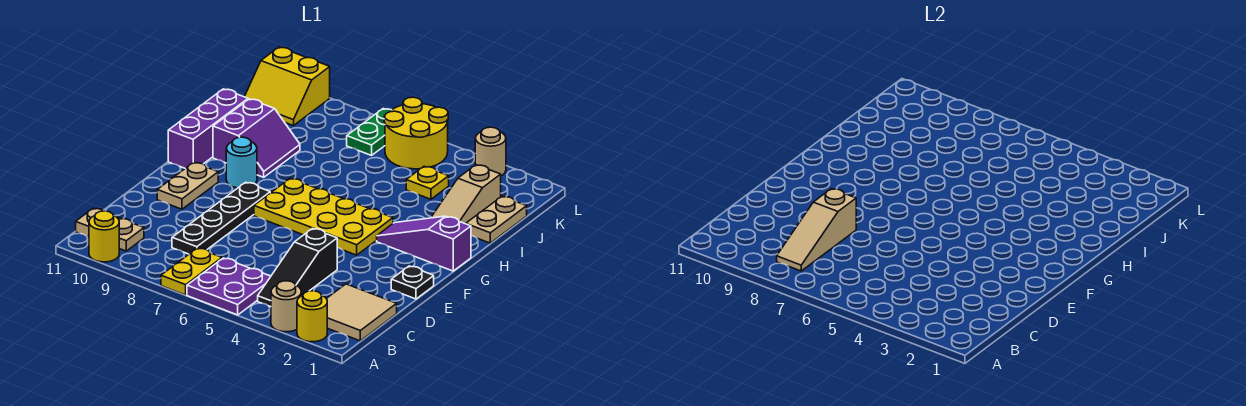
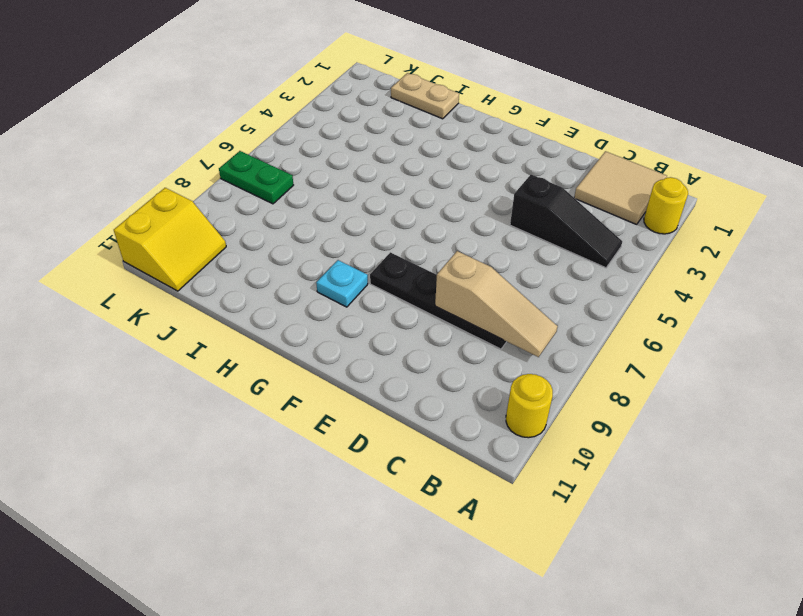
cyan 1x1 plate [316,260,368,307] -> cyan 1x1 round brick [226,137,257,188]
none -> tan 1x1 round brick [271,281,301,332]
none -> purple 2x2 plate [187,258,271,315]
none -> yellow 1x2 plate [161,248,222,295]

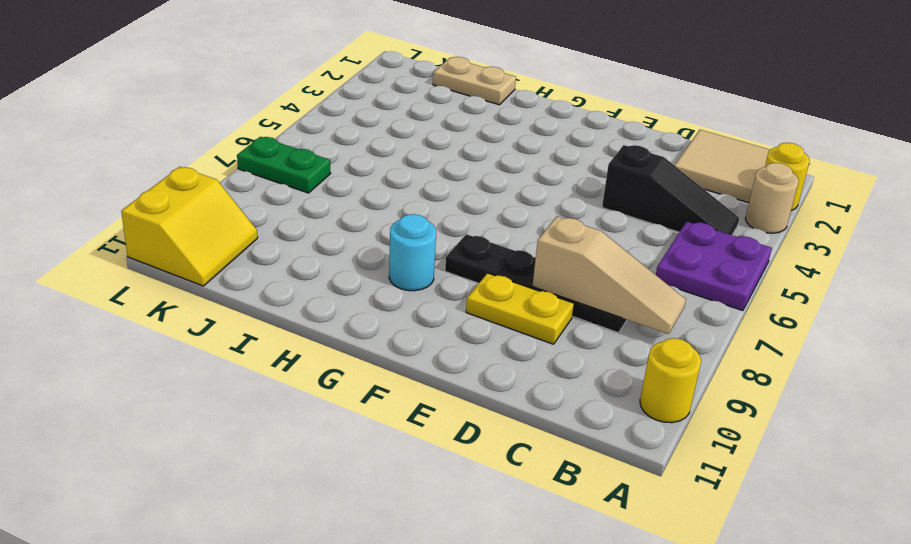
yellow 1x2 plate [466,273,574,344] -> yellow 1x2 plate moved to [161,248,222,295]
none -> tan 1x2 plate [76,208,144,251]
none -> black 1x1 plate [391,266,434,299]
none -> tan 1x2 plate [157,162,218,209]

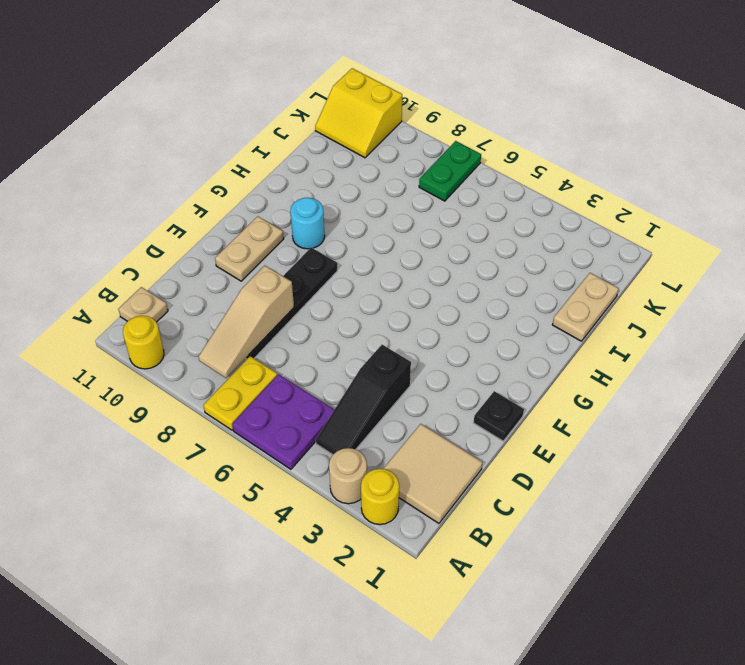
tan 1x1 plate [118,287,168,322] -> tan 1x2 plate [76,208,144,251]
none -> yellow 2x4 plate [254,178,393,255]
none -> purple 1x3 slope [377,216,471,271]
none -> purple 1x3 brick [168,89,248,168]

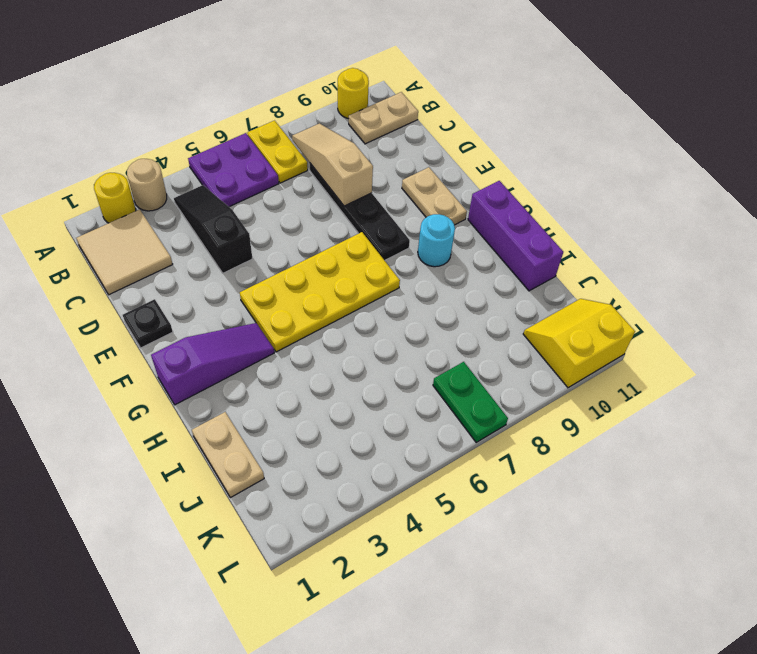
none -> tan 1x3 slope [431,165,501,224]
none -> purple 2x2 slope [213,99,300,177]
none -> yellow 1x1 plate [406,166,449,199]

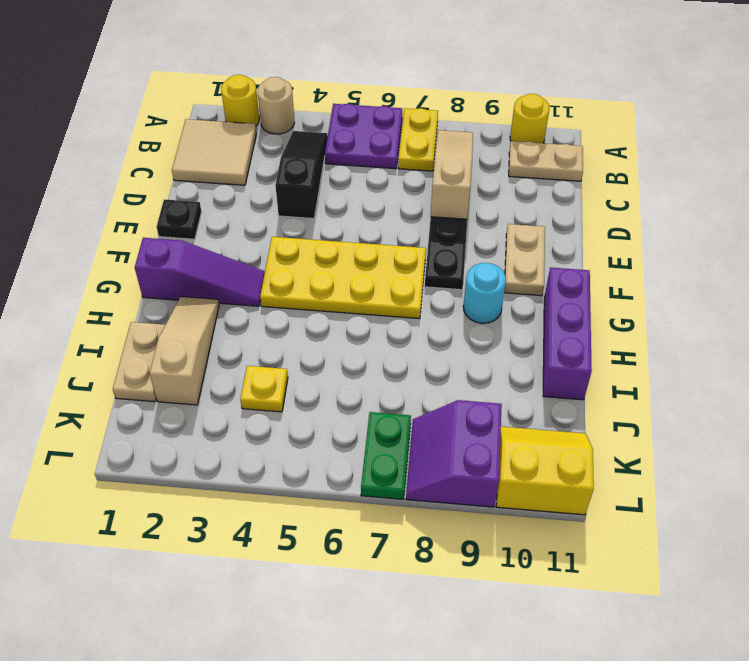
purple 2x2 slope [406,400,502,507] -> purple 2x2 slope moved to [213,99,300,177]
none -> yellow 2x2 round brick [384,97,448,169]
none -> tan 1x1 round brick [475,127,506,176]

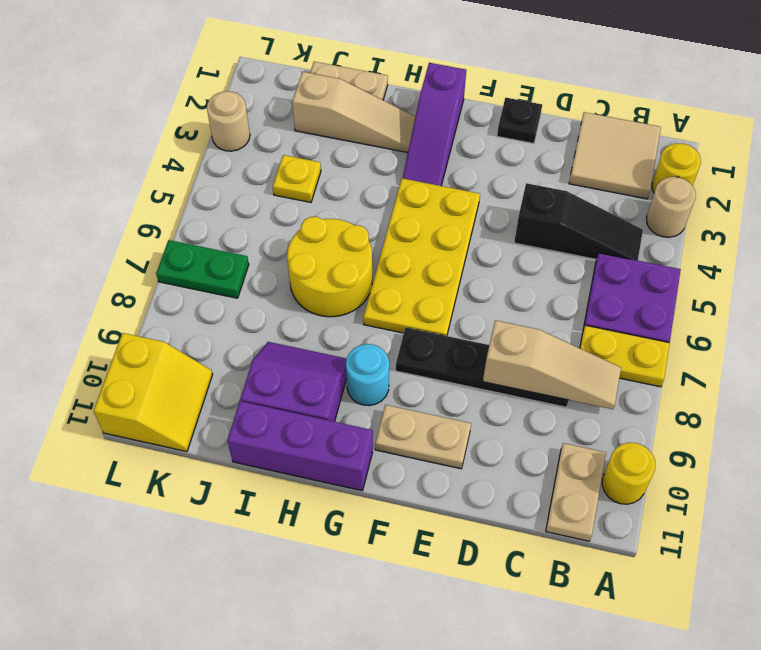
yellow 2x2 round brick [287,217,372,317] -> yellow 2x2 round brick moved to [384,97,448,169]

